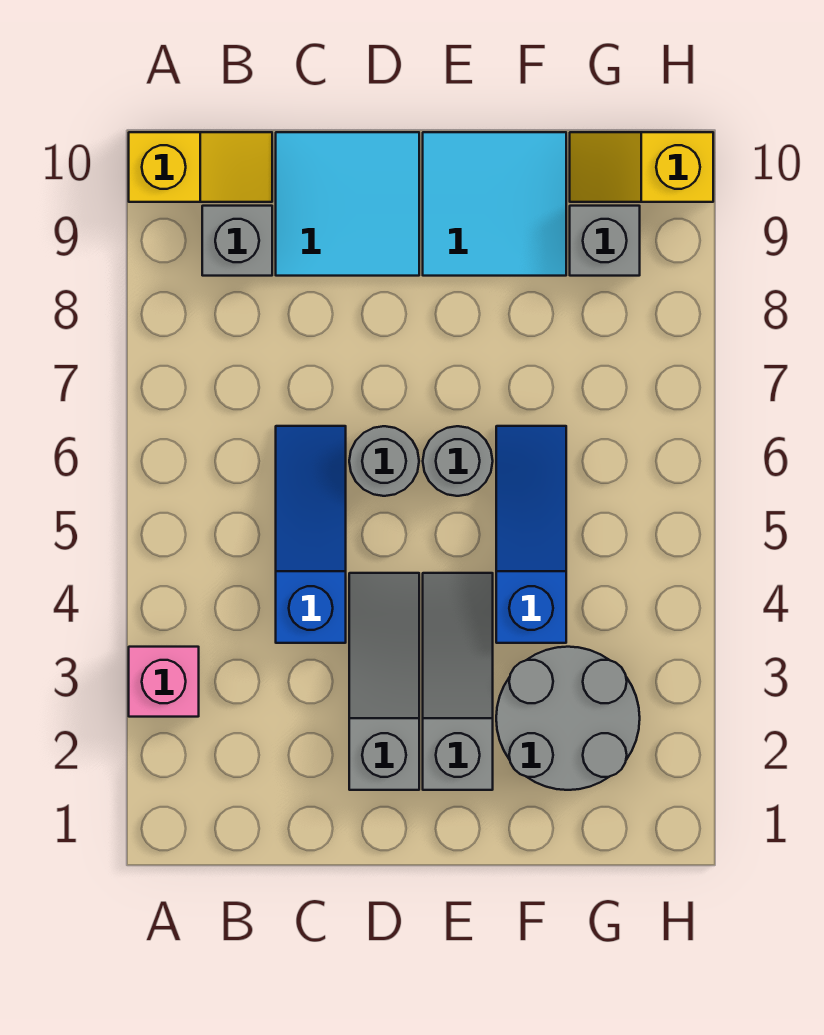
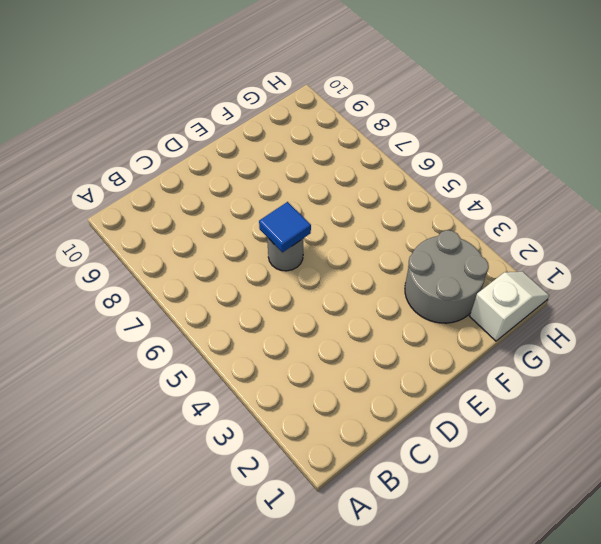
blue 1x1 tile [259,202,311,252] -> none
white 1x2 slope [470,272,549,341] -> none
none -> pink 1x1 brick [129,647,199,717]
none -> yellow 1x2 slope [129,132,272,202]
none -> grey 1x1 brick [202,206,272,276]

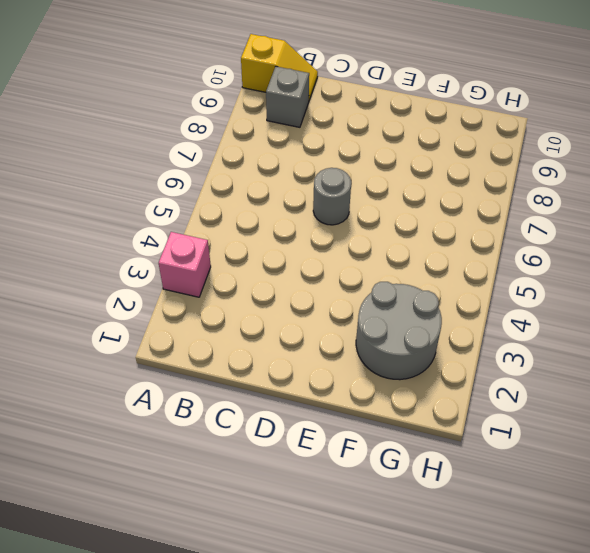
none -> blue 1x3 slope [276,426,346,643]
none -> cyan 2x2 tile [276,132,419,276]
none -> grey 1x3 slope [349,573,419,790]

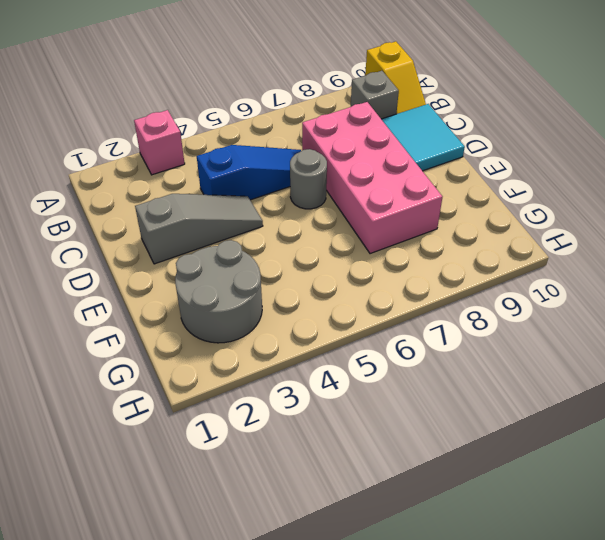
pink 2x4 brick [302,102,442,254] -> none
none -> grey 1x3 slope [423,573,493,790]
none -> grey 1x1 round brick [423,426,493,496]
none -> cyan 2x2 tile [423,132,566,276]

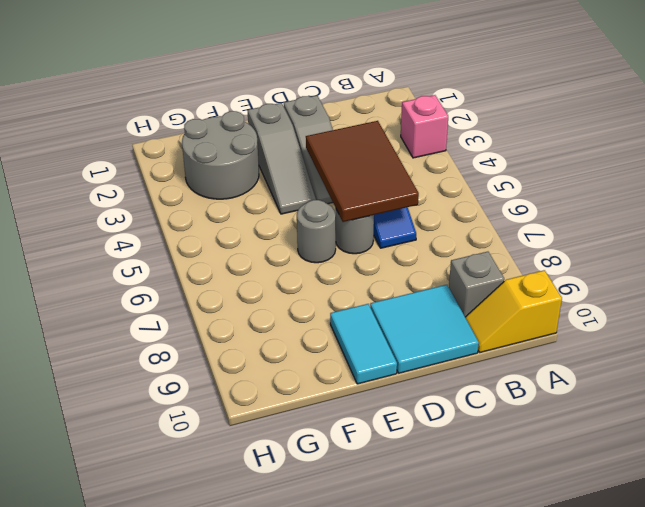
brown 2x3 tile [306,121,419,222] -> none
cyan 1x2 tile [330,304,397,384] -> cyan 2x2 tile [423,132,566,276]
none -> blue 1x3 slope [496,426,566,643]
none -> grey 1x1 brick [570,206,640,276]
none -> yellow 1x2 slope [570,132,713,202]

